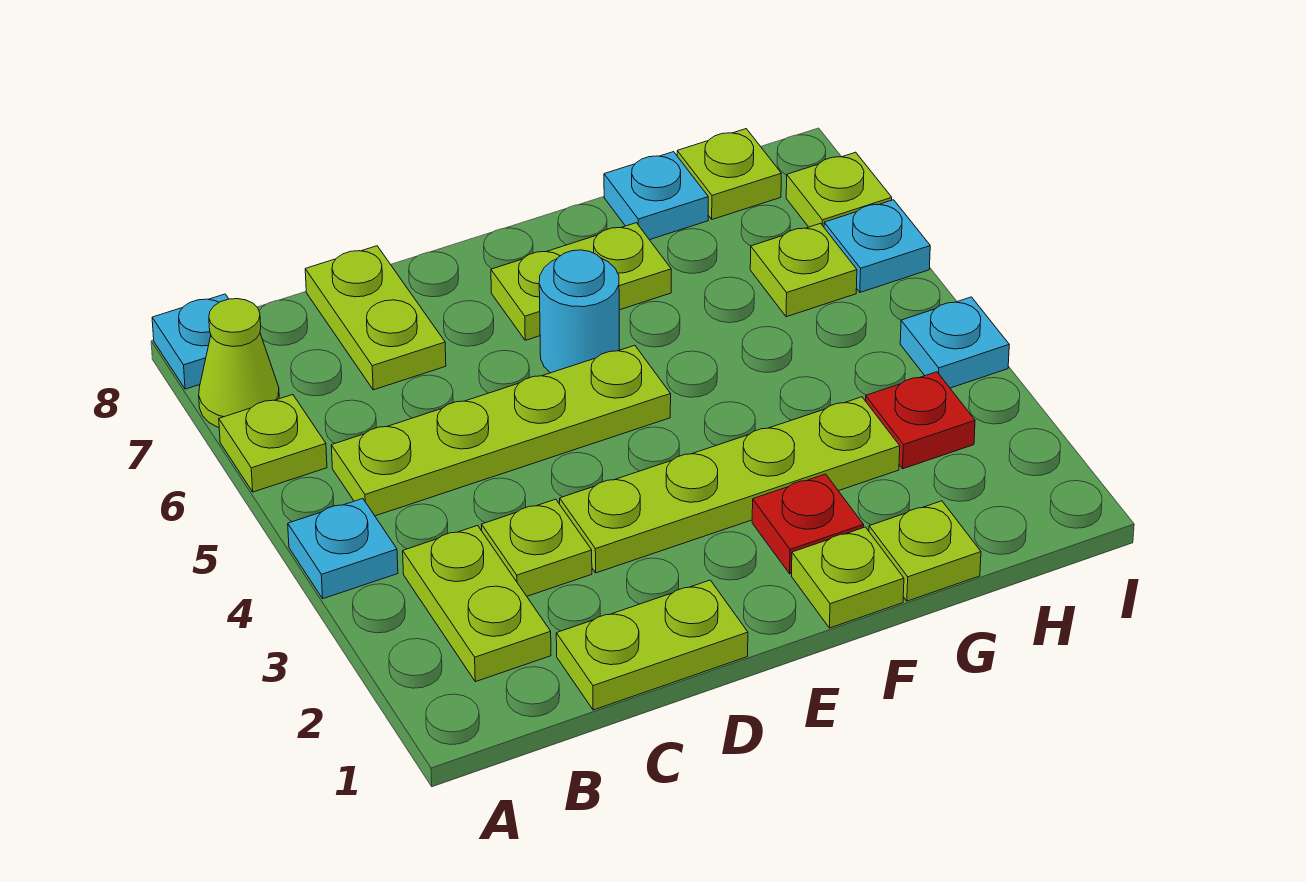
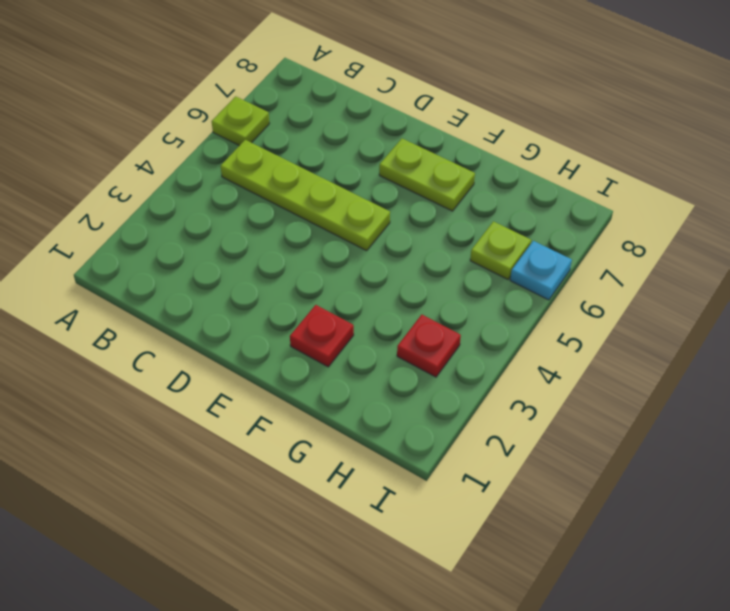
none -> cyan 1x1 plate [288,499,398,599]
none -> lime 1x1 cone [199,299,279,428]
none -> cyan 1x1 plate [152,294,228,389]

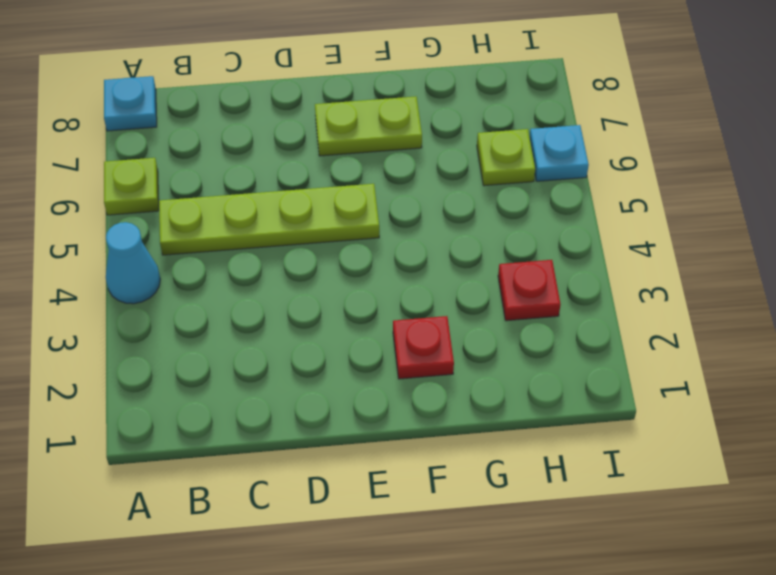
cyan 1x1 cone [106,222,160,304] -> cyan 1x1 plate [288,499,398,599]
none -> lime 1x1 cone [199,299,279,428]
none -> lime 1x2 plate [403,526,551,682]
none -> lime 1x2 plate [556,580,748,710]

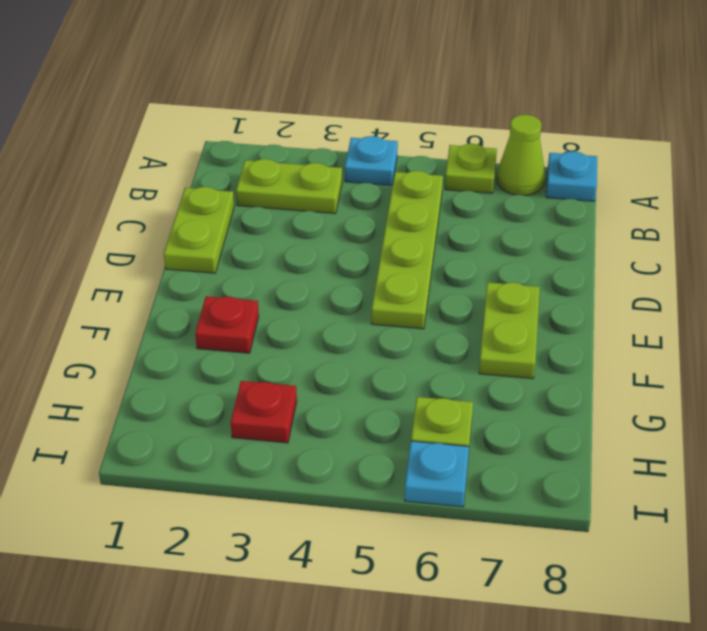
none -> lime 1x1 plate [482,499,592,596]
none -> lime 1x2 plate [305,246,446,390]
none -> lime 1x4 plate [560,397,900,573]

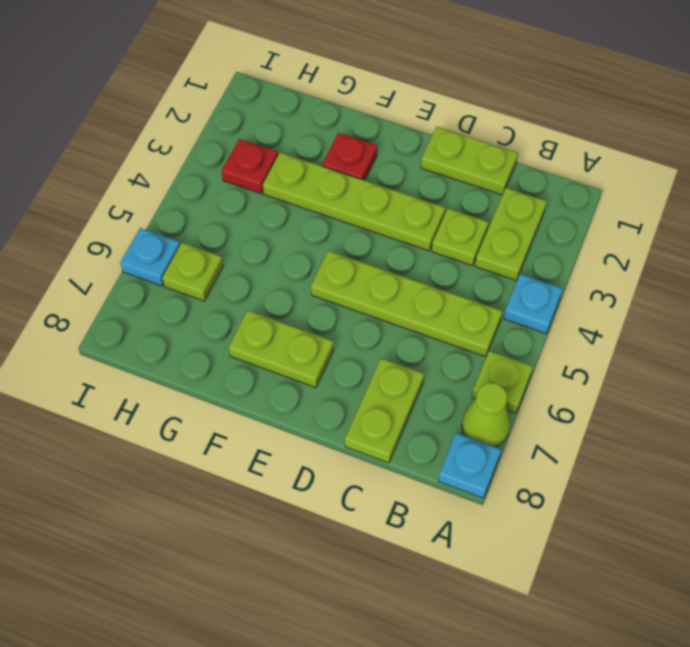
none -> cyan 1x1 round brick [539,250,619,373]
none -> lime 1x1 plate [792,527,904,628]
none -> lime 1x1 plate [869,501,981,601]

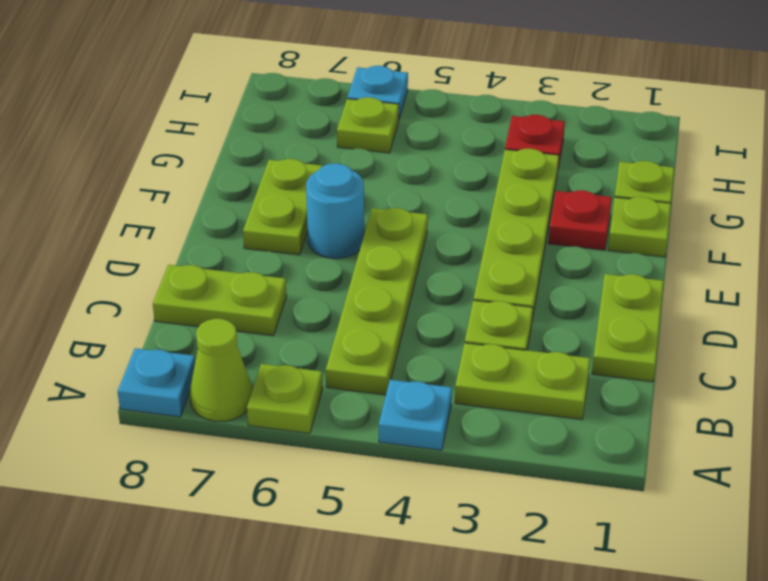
none -> cyan 1x1 plate [604,152,708,240]
none -> lime 1x1 plate [677,129,781,219]
none -> cyan 1x1 plate [900,297,1009,388]

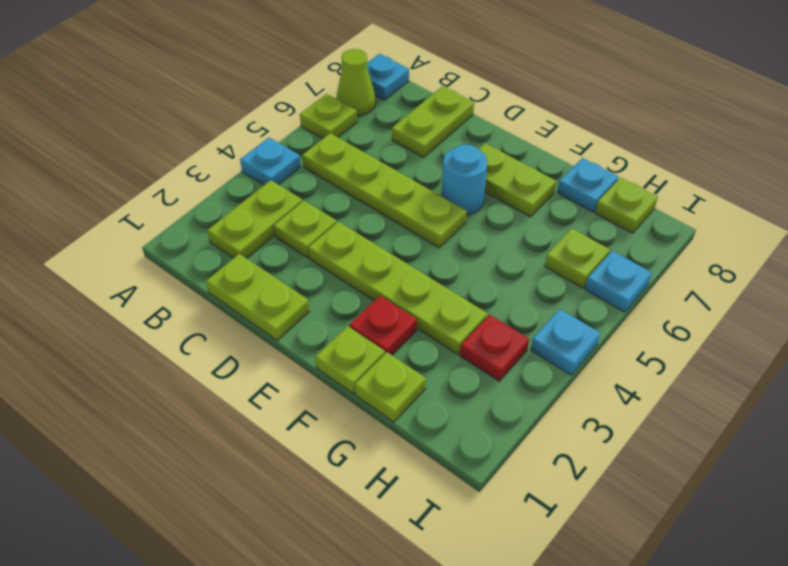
none -> lime 1x1 plate [786,152,892,227]

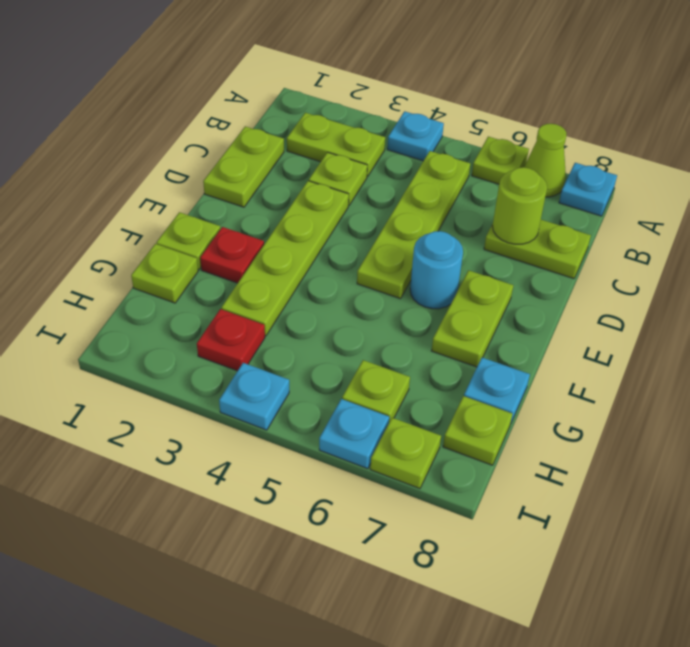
lime 1x1 round brick [492,167,547,244] -> none

